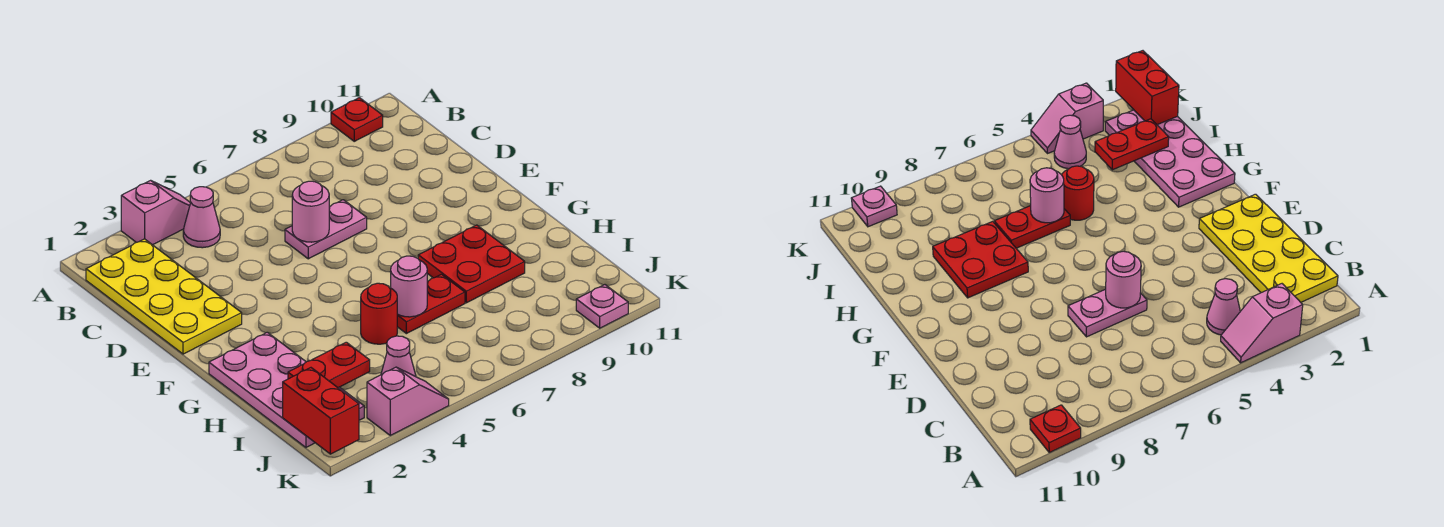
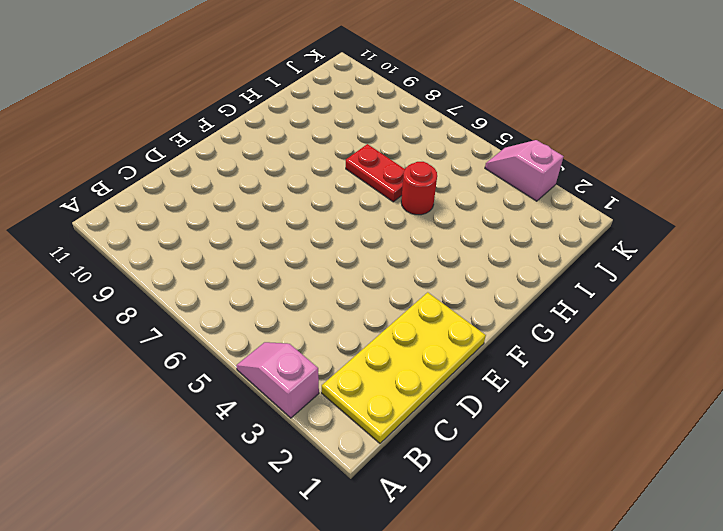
none -> red 1x1 plate [331,98,383,141]
none -> pink 1x1 cone [183,187,220,248]
none -> pink 1x2 plate [285,200,367,259]

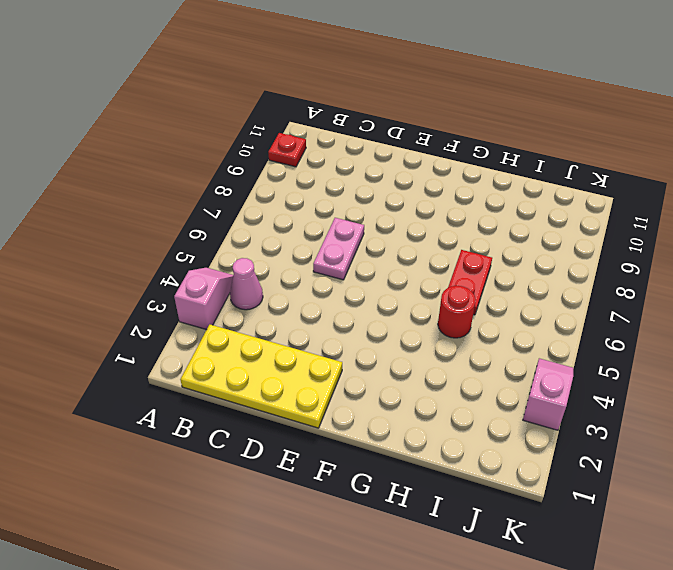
none -> pink 2x4 plate [209,332,364,447]
none -> red 2x2 plate [418,225,525,303]
none -> pink 1x1 cone [381,336,416,377]

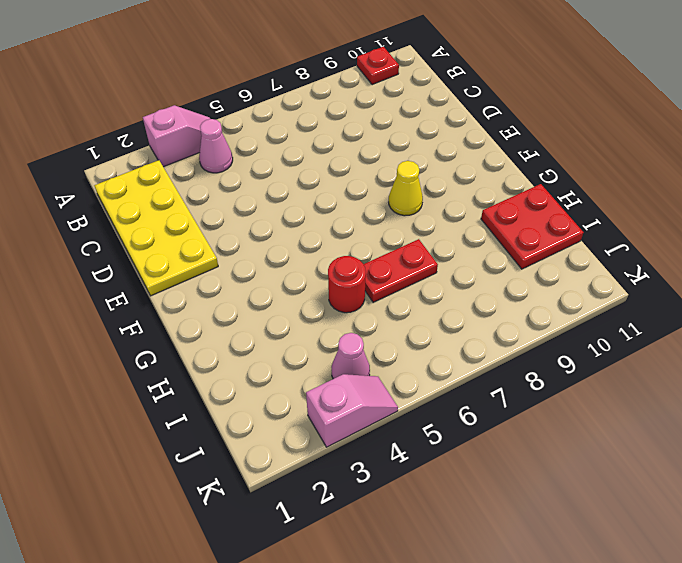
yellow 1x1 cone [389,161,423,216] -> none
red 2x2 plate [481,184,584,269] -> red 2x2 plate moved to [418,225,525,303]
none -> pink 1x2 plate [285,200,367,259]
none -> pink 2x4 plate [209,332,364,447]
none -> pink 1x1 plate [576,285,628,328]

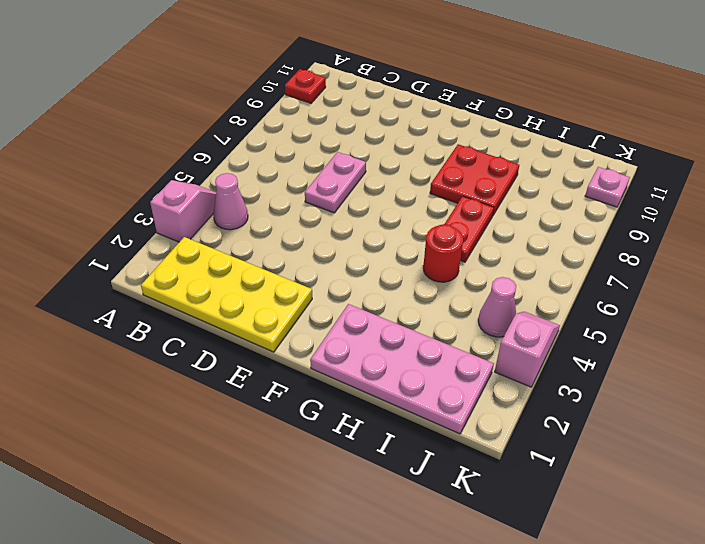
none -> pink 1x1 round brick [292,181,329,242]
none -> pink 1x1 round brick [391,256,427,317]
none -> red 1x2 plate [288,342,370,388]

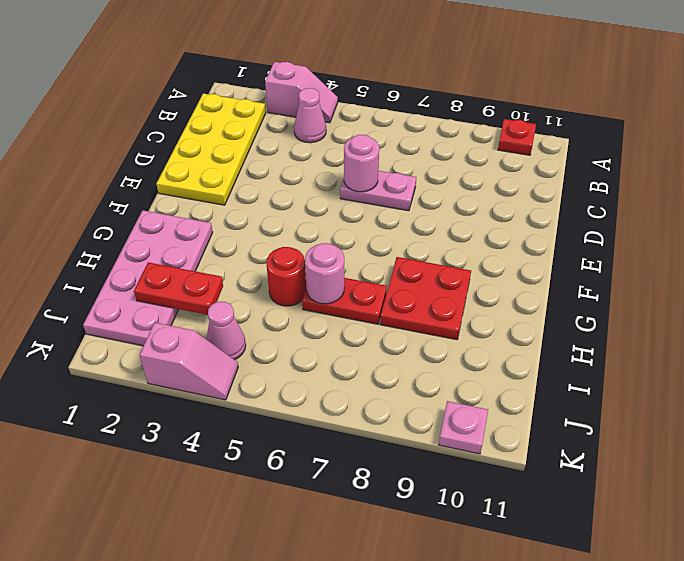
none -> red 1x2 brick [283,368,359,454]

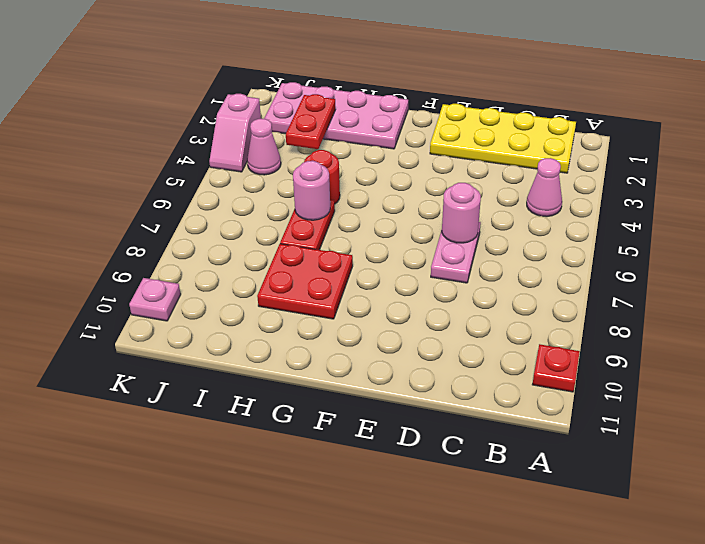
none -> pink 1x2 slope [121,180,190,245]
none -> red 1x2 brick [283,368,359,454]

